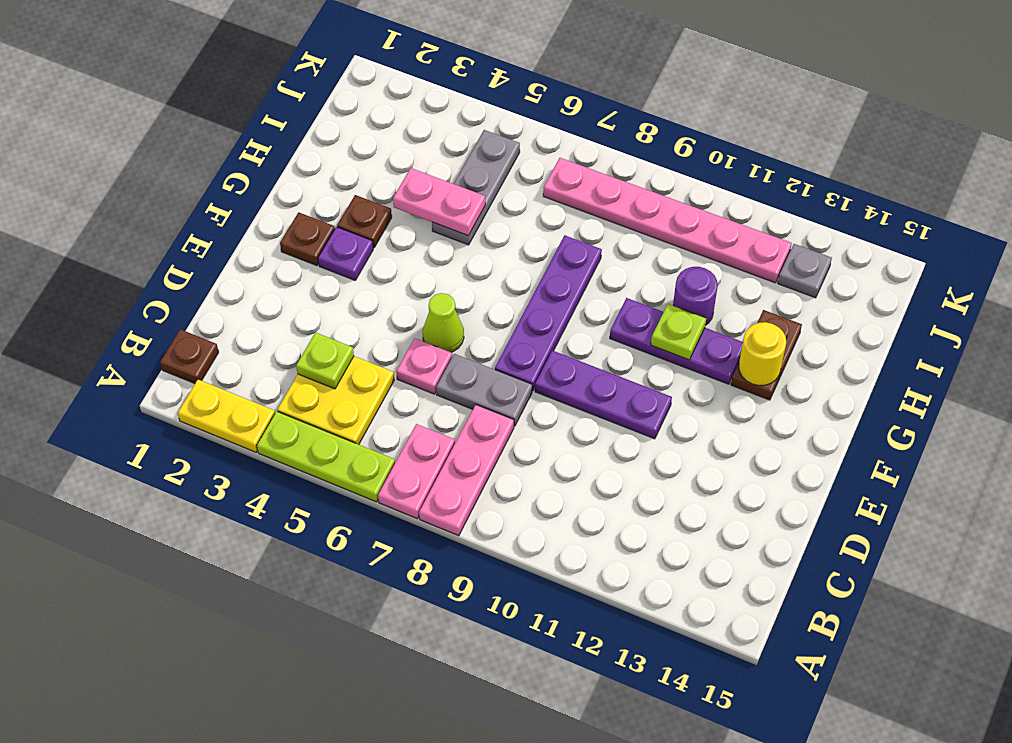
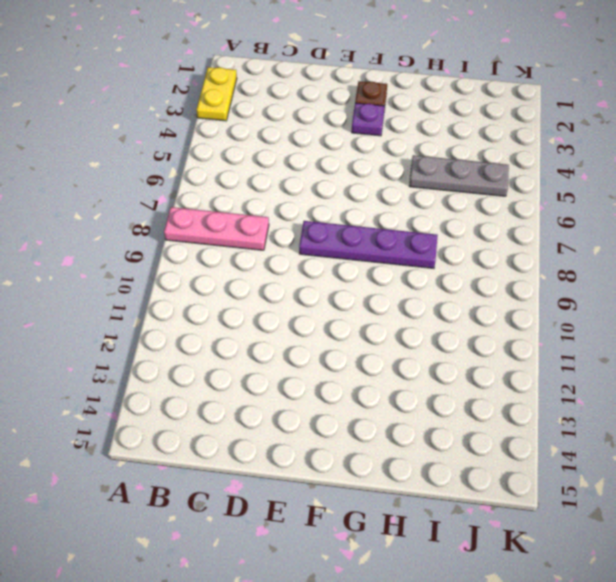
none -> lime 1x3 plate [257,411,395,502]
none -> pink 1x2 plate [378,424,455,519]
none -> brown 1x1 plate [160,329,219,383]

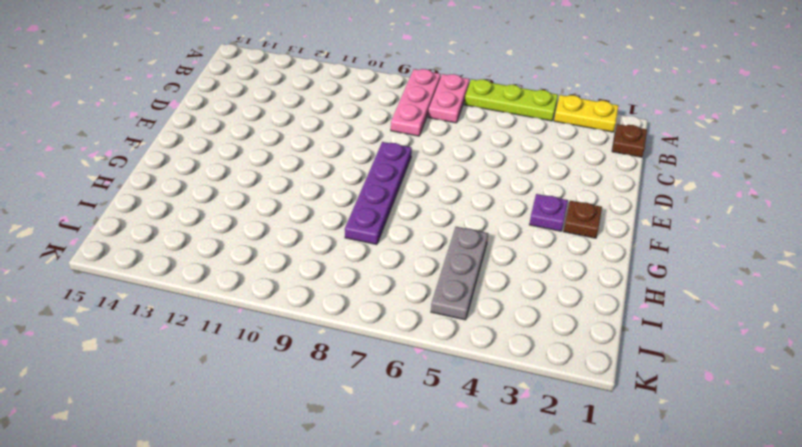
none -> yellow 2x2 plate [278,356,394,444]
none -> pink 1x1 plate [396,338,452,394]
none -> grey 1x2 plate [436,354,532,426]

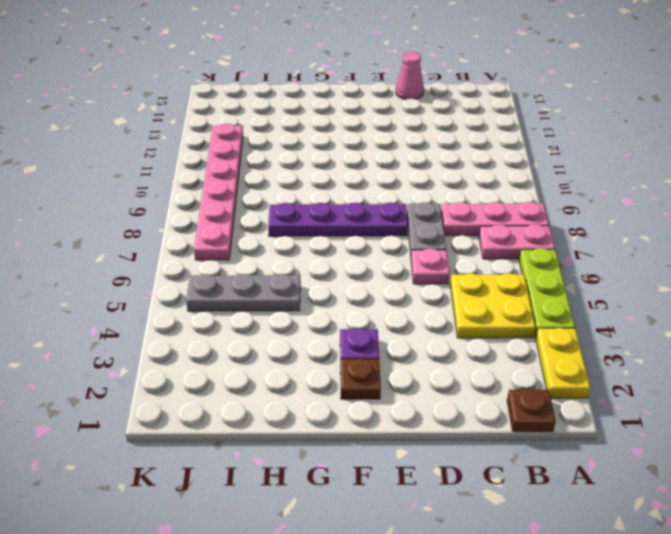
pink 1x1 cone [396,52,424,100] -> none
none -> lime 1x1 cone [423,293,464,352]
none -> purple 1x3 plate [535,351,672,439]
none -> brown 1x1 plate [337,195,392,248]

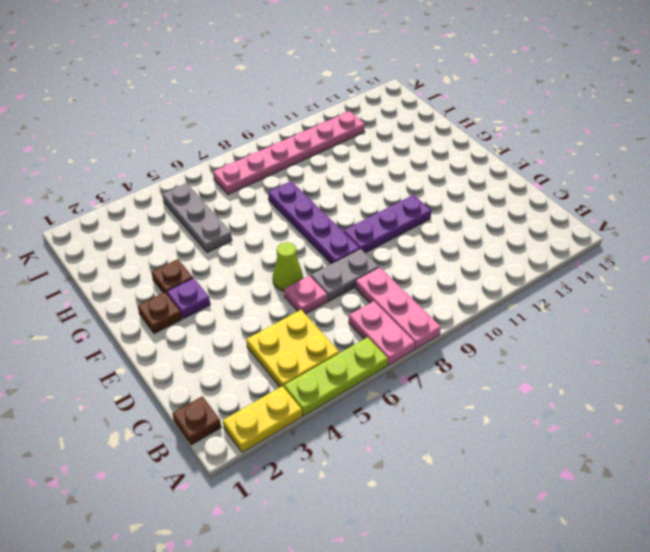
none -> purple 1x3 plate [610,298,743,384]
none -> brown 1x2 plate [731,310,802,400]
none -> purple 1x1 round brick [673,267,718,325]

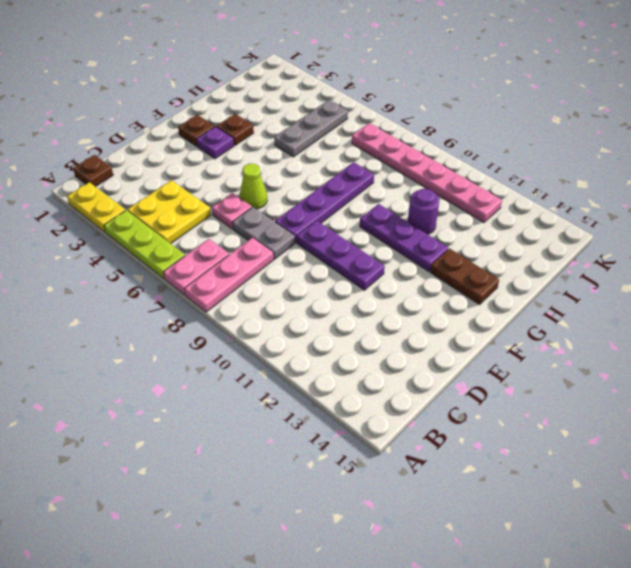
brown 1x2 plate [430,249,499,305] -> brown 1x2 plate turned to [731,310,802,400]
none -> grey 1x1 plate [778,244,832,298]
none -> lime 1x1 plate [296,332,354,389]
none -> lime 1x1 plate [651,304,706,360]

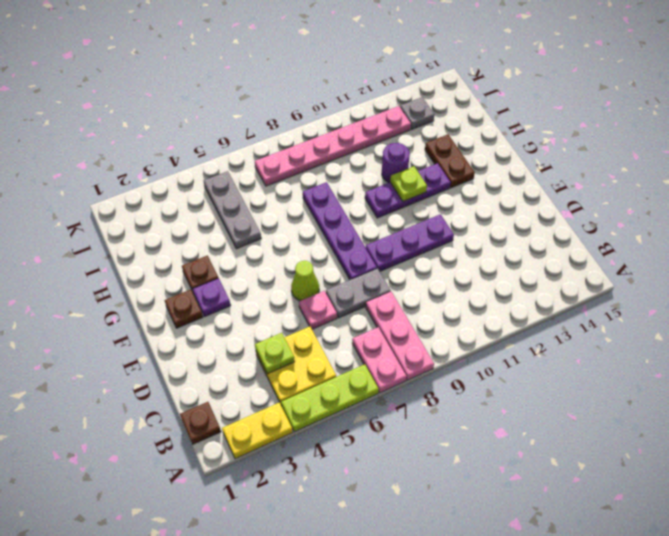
none -> yellow 1x1 round brick [739,322,786,386]
none -> pink 1x2 plate [393,168,485,235]

